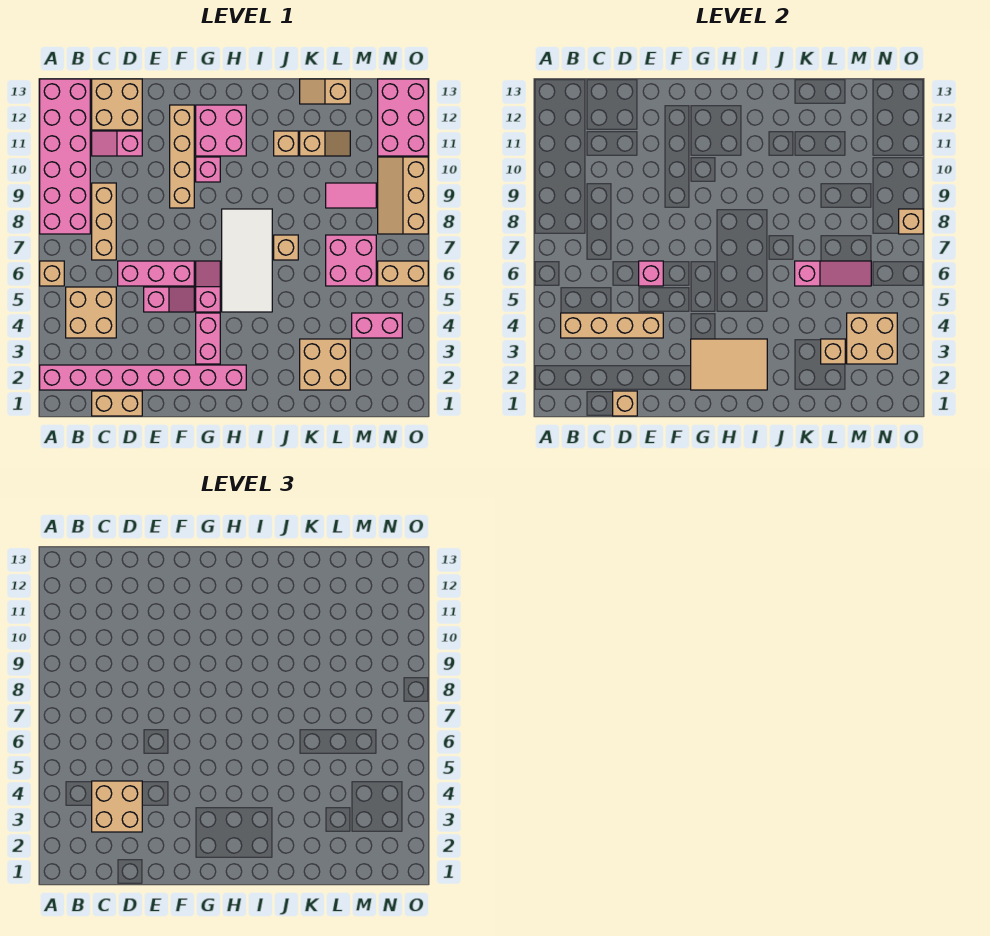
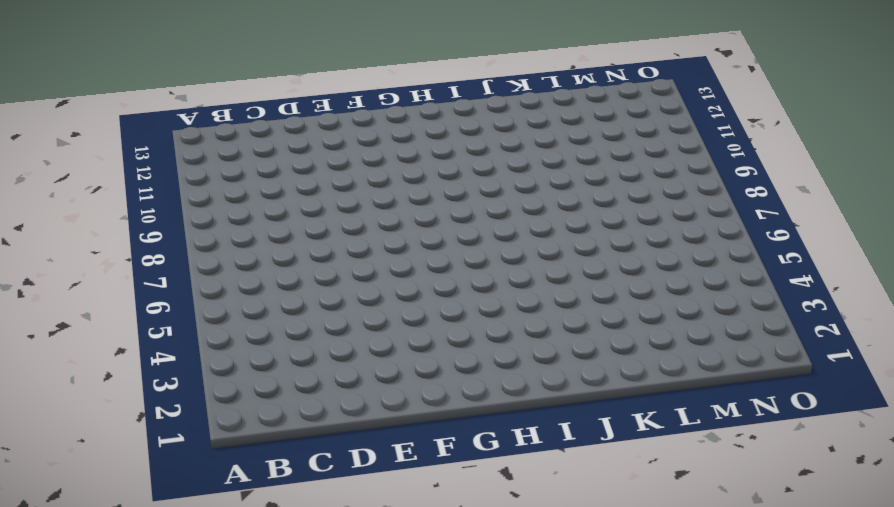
none -> pink 1x8 brick [40,365,246,390]
none -> tan 1x1 brick [40,261,64,286]
none -> pink 2x6 brick [40,79,90,234]
none -> tan 2x2 brick [66,287,116,338]

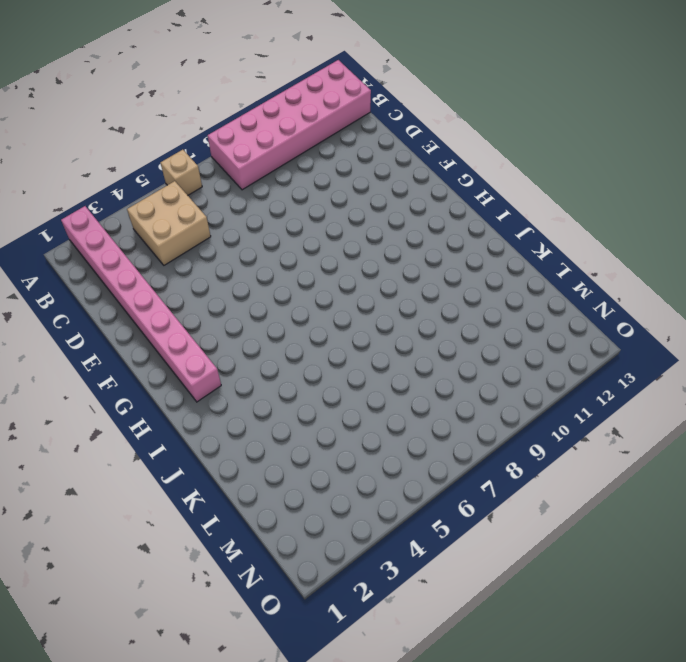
none -> tan 1x2 brick [92,391,142,416]
none -> tan 1x3 brick [92,183,116,260]
none -> pink 1x2 slope [92,131,142,156]
none -> tan 2x2 brick [92,79,142,130]

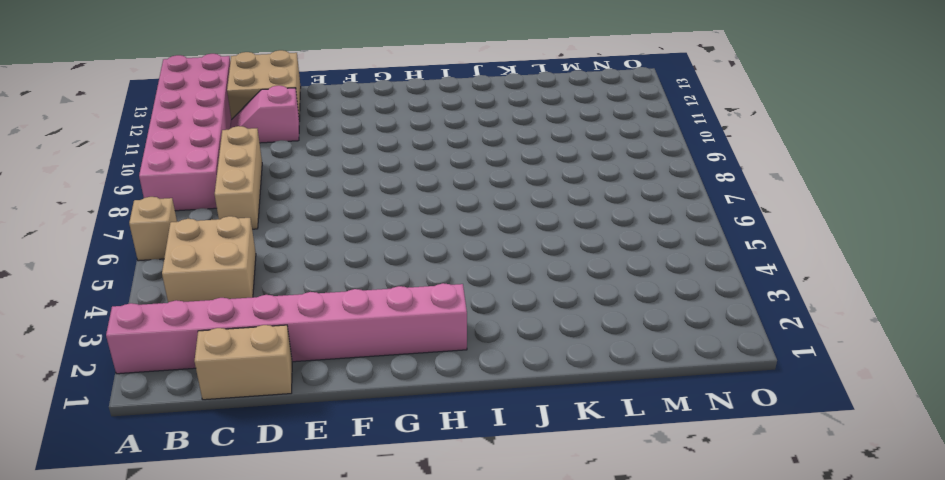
none -> pink 1x3 brick [118,261,194,286]
none -> pink 1x2 slope [144,287,194,312]
none -> tan 1x4 brick [170,105,194,208]
none -> pink 1x2 brick [196,313,220,364]

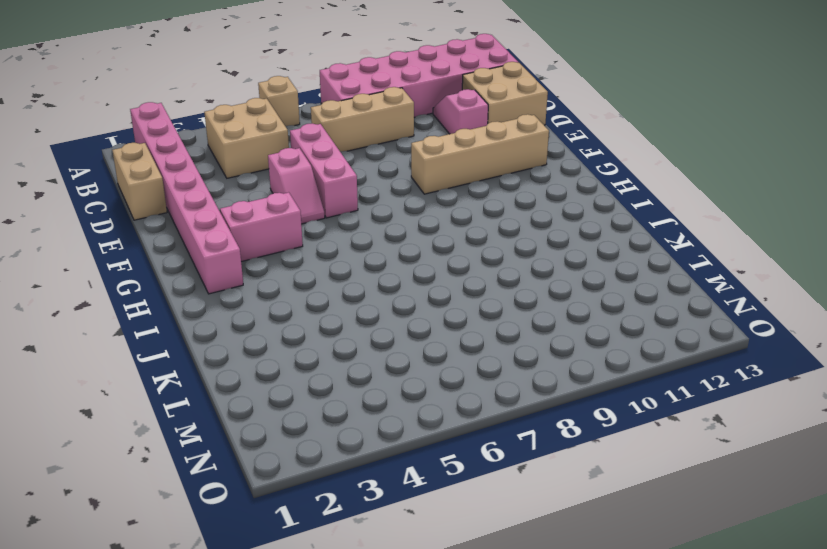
none -> pink 1x2 slope [196,261,220,312]
none -> pink 1x1 brick [196,157,220,182]
none -> pink 2x2 brick [196,105,246,156]
none -> white 2x4 tile [222,209,272,312]

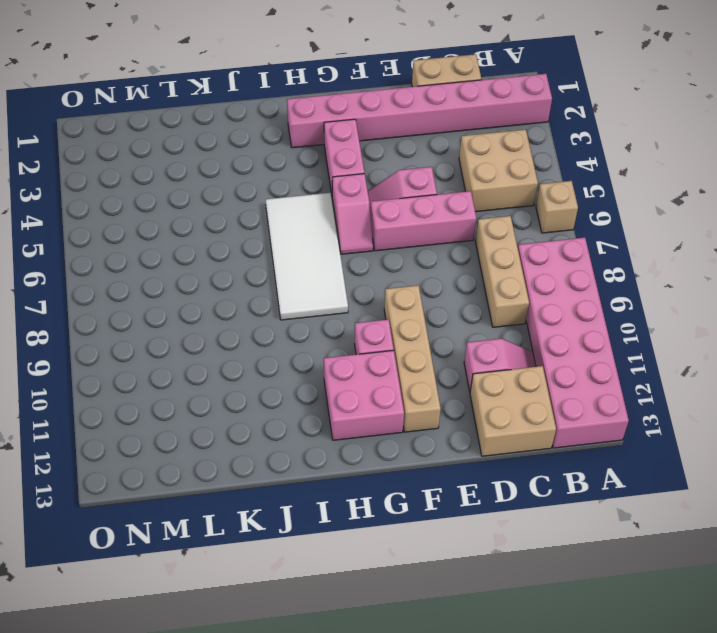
none -> tan 1x1 brick [274,235,298,260]
none -> tan 1x1 brick [274,131,298,156]
none -> tan 2x2 brick [300,339,350,390]
none -> tan 1x2 slope [300,131,350,156]

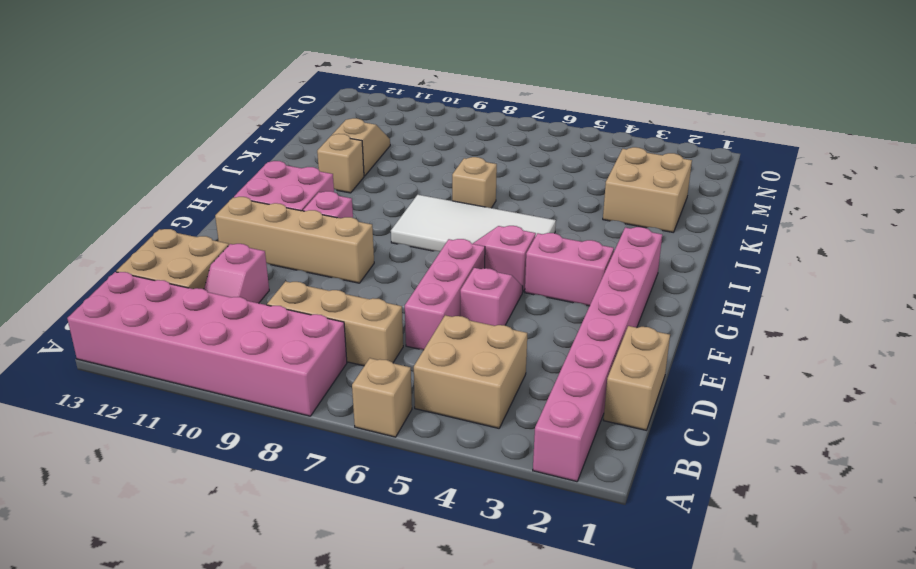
none -> tan 1x2 slope [300,79,350,104]
none -> pink 2x2 brick [326,235,376,286]
none -> pink 1x2 tile [326,183,376,208]
none -> pink 1x2 brick [352,313,402,338]

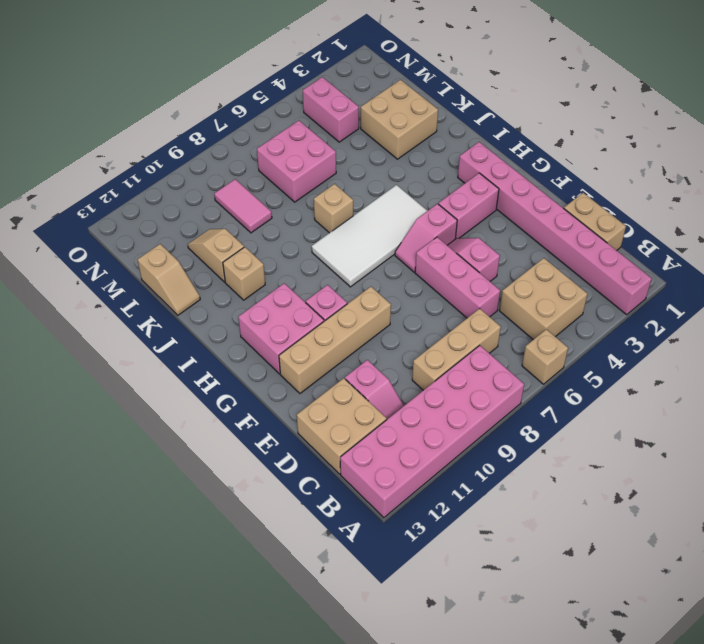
none -> tan 1x2 brick [378,261,428,286]
none -> tan 2x3 slope [378,157,428,234]
none -> pink 2x3 brick [378,79,428,156]
none -> tan 1x4 brick [561,313,663,338]

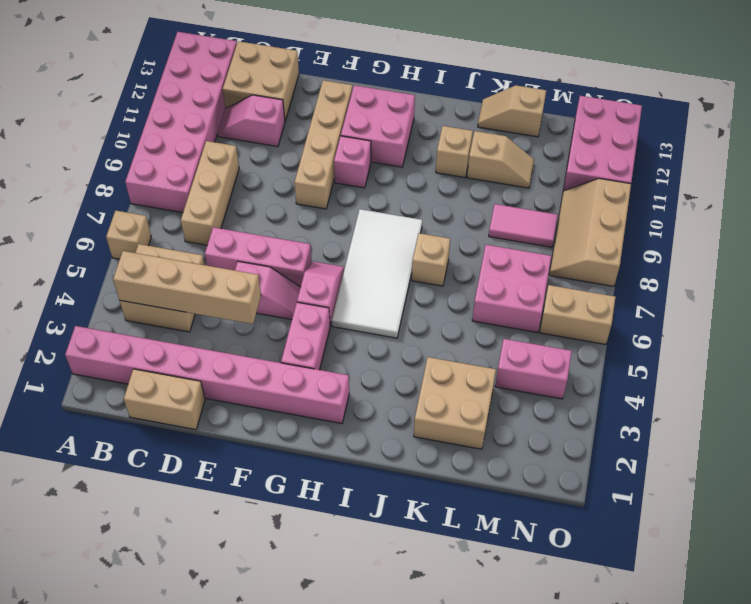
none -> tan 1x1 brick [613,391,637,416]
none -> pink 1x1 brick [639,261,663,286]
none -> tan 2x3 tile [691,339,767,390]
none -> pink 1x3 slope [795,261,871,286]

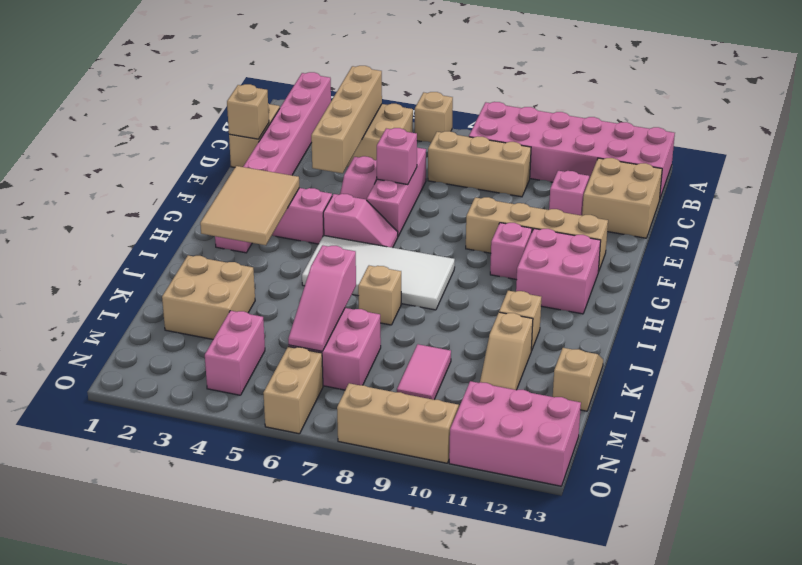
none -> tan 1x1 brick [821,339,845,364]
none -> tan 2x2 brick [847,313,897,364]
none -> tan 1x1 brick [899,209,923,234]
none -> tan 2x2 brick [92,781,142,832]

